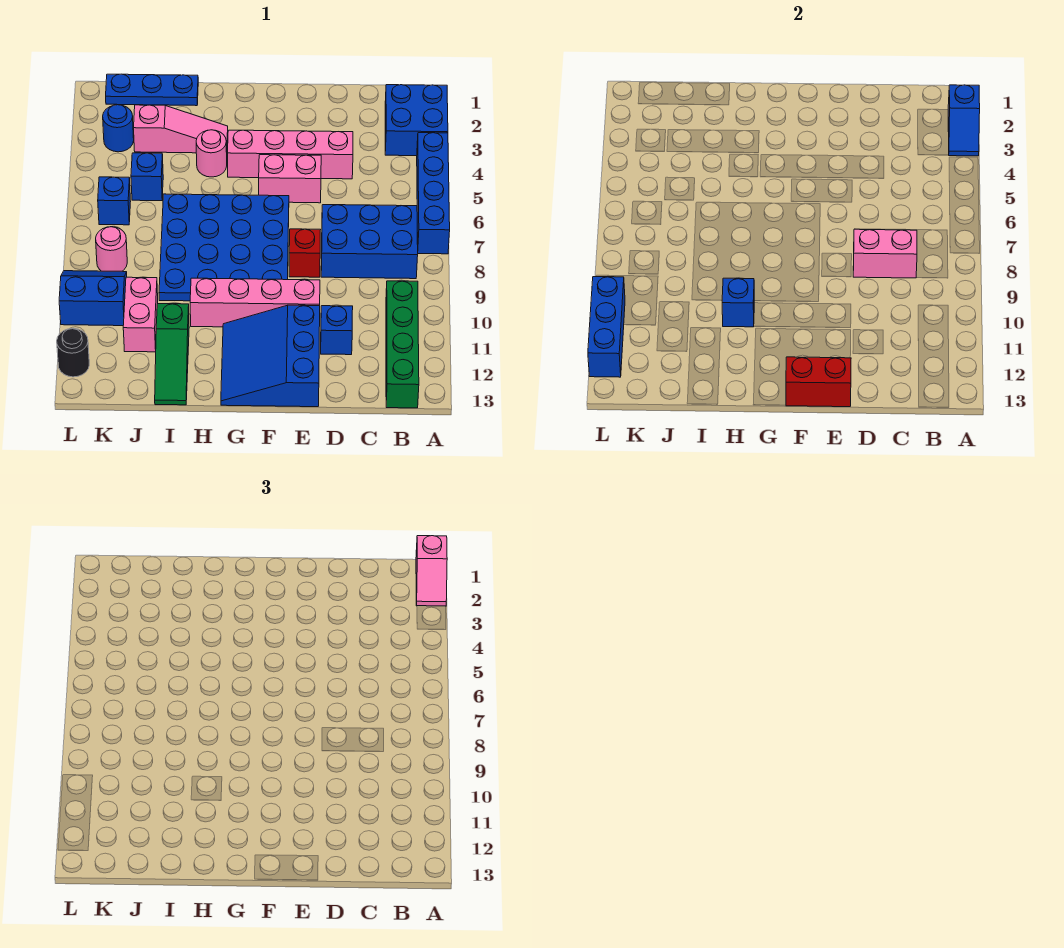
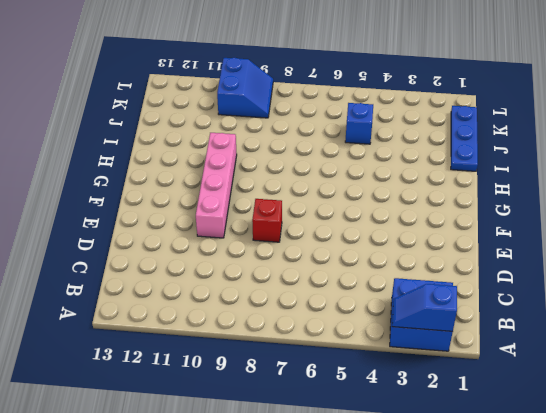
none -> blue 1x4 brick [417,133,450,254]
none -> blue 2x3 brick [321,205,418,279]
none -> green 1x4 brick [386,281,419,408]

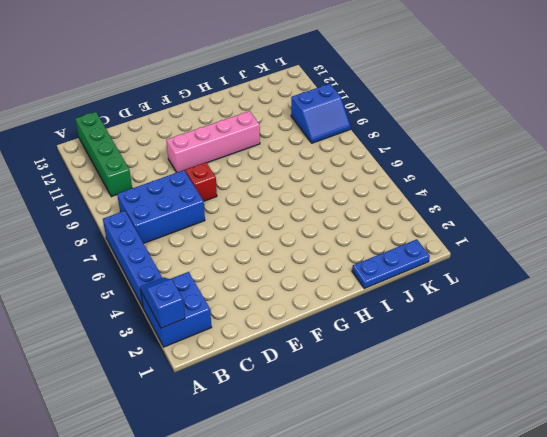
none -> pink 1x4 brick [228,130,353,179]
none -> blue 1x1 brick [321,306,353,355]
none -> pink 1x2 brick [259,155,321,203]

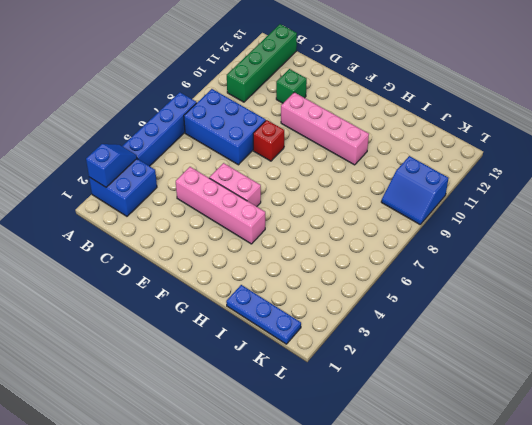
green 1x1 brick [276,69,307,103] -> blue 1x1 brick [321,306,353,355]
none -> blue 3x3 slope [221,305,320,407]
none -> blue 4x4 plate [159,194,289,301]
none -> pink 1x3 slope [134,105,228,153]

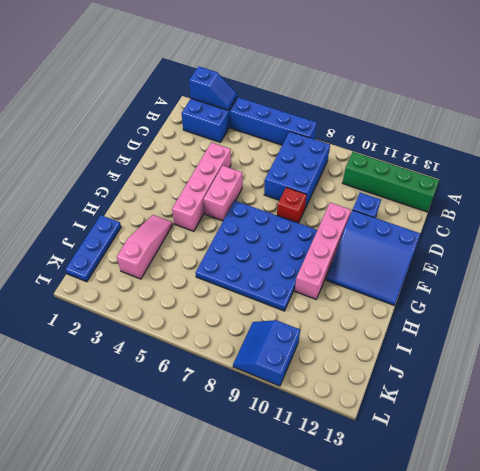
none -> pink 1x1 round brick [196,130,227,177]
none -> green 1x3 slope [155,304,189,405]
none -> blue 1x1 brick [131,153,163,201]

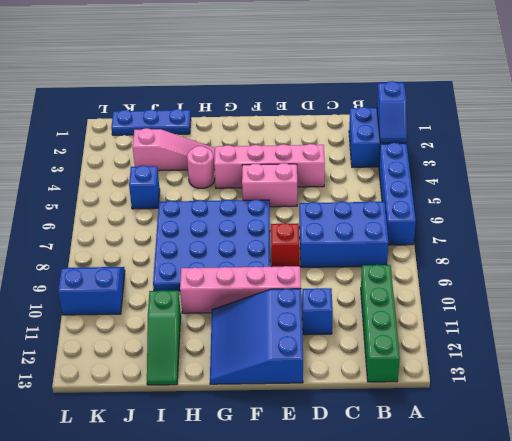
none -> pink 1x2 brick [123,277,158,352]
none -> blue 1x1 round brick [103,105,134,152]
none -> blue 1x1 brick [98,177,131,225]

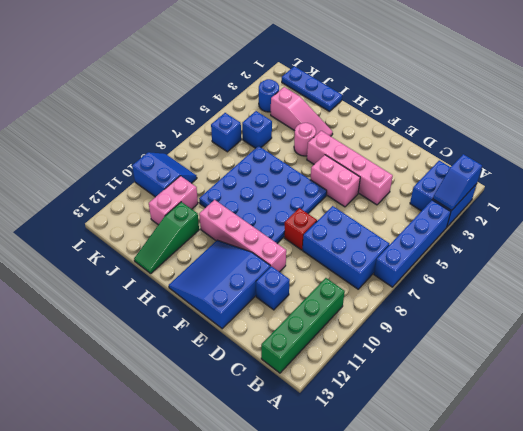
none -> pink 1x1 round brick [96,227,127,271]
none -> black 1x1 round brick [57,328,89,377]
none -> pink 1x2 brick [853,229,917,278]

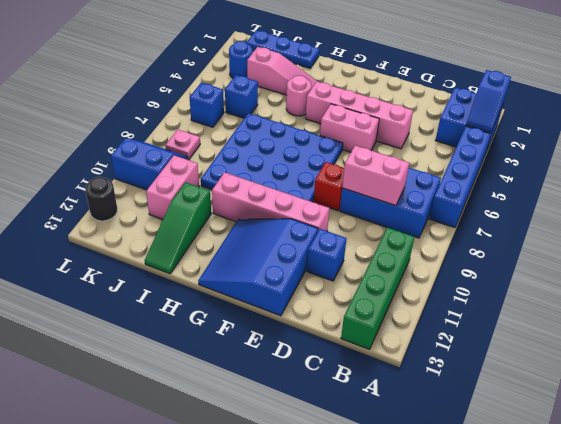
pink 1x1 plate [165,130,200,160] -> pink 1x1 round brick [96,227,127,271]
none -> red 1x2 brick [786,357,851,407]
none -> blue 1x1 brick [722,278,754,327]
none -> blue 1x3 brick [588,277,625,377]

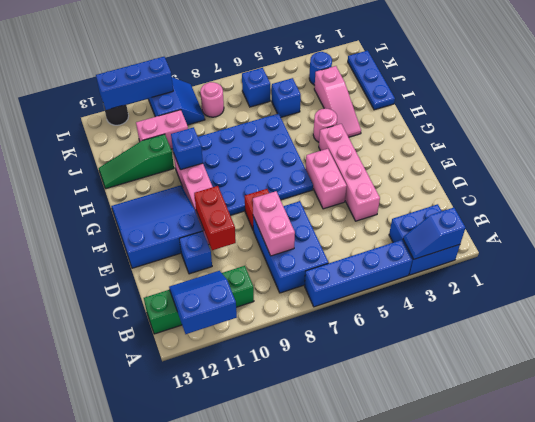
blue 2x2 slope [169,271,237,334] -> none
red 1x2 brick [194,186,236,250] -> red 1x2 brick moved to [786,357,851,407]
none -> pink 1x2 slope [416,536,447,606]

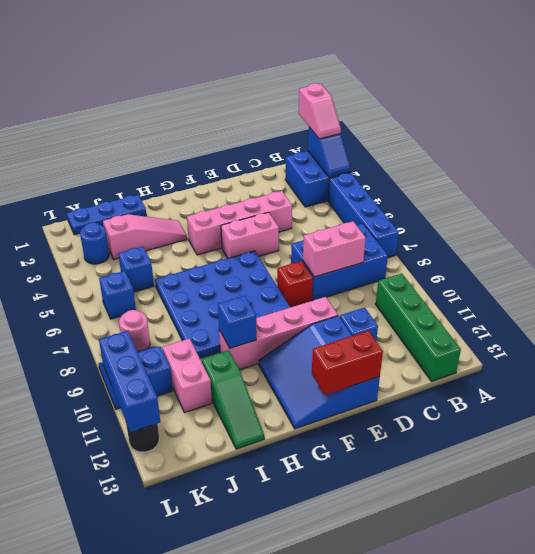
none -> pink 1x1 round brick [196,130,227,177]

